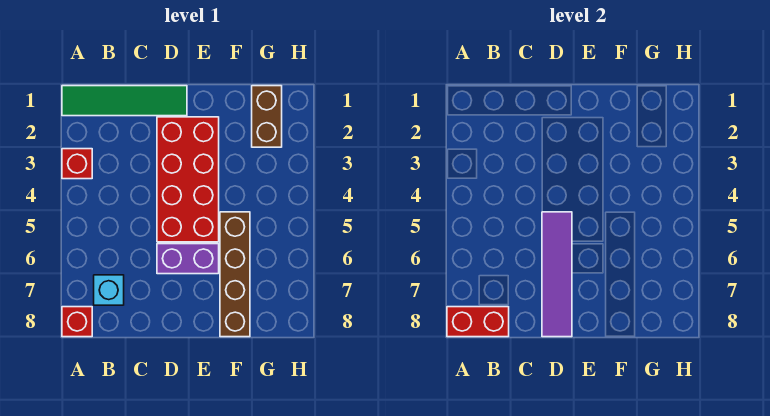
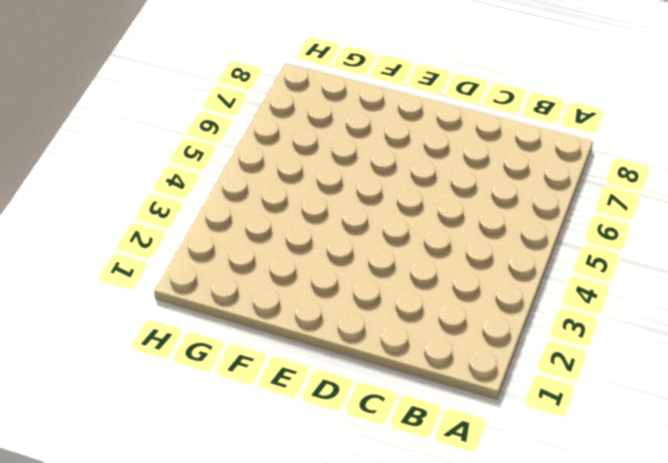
none -> green 1x4 tile [62,86,187,116]
none -> red 1x1 brick [62,149,92,179]

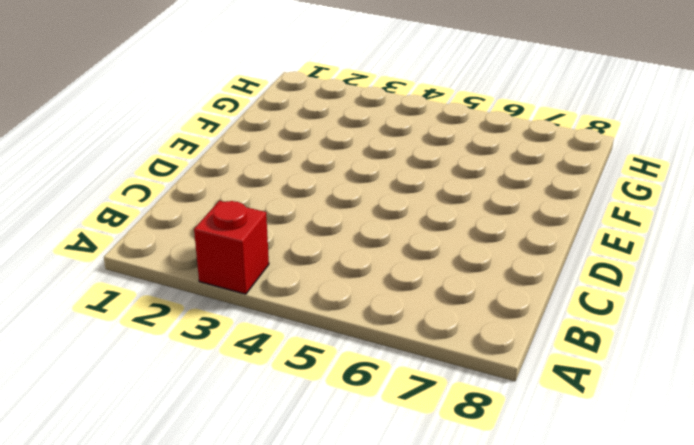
none -> green 1x4 tile [62,86,187,116]
none -> red 1x1 brick [62,307,92,337]

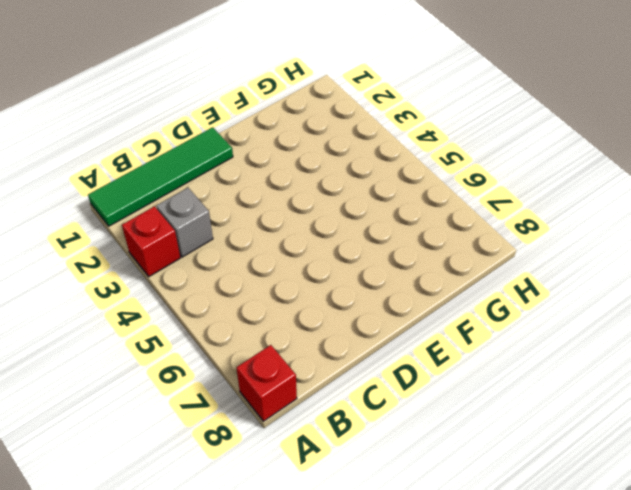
grey 1x1 brick [156,188,213,257] -> none
none -> cyan 1x1 brick [94,275,124,305]
none -> red 2x4 brick [157,117,219,242]

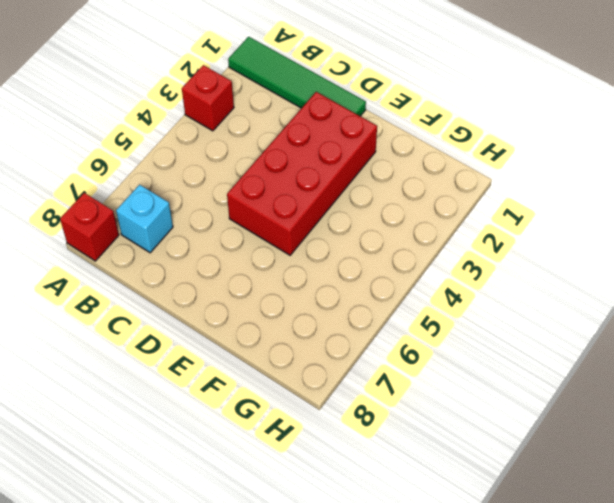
none -> purple 1x2 brick [157,244,219,274]
none -> brown 1x4 brick [220,212,250,337]

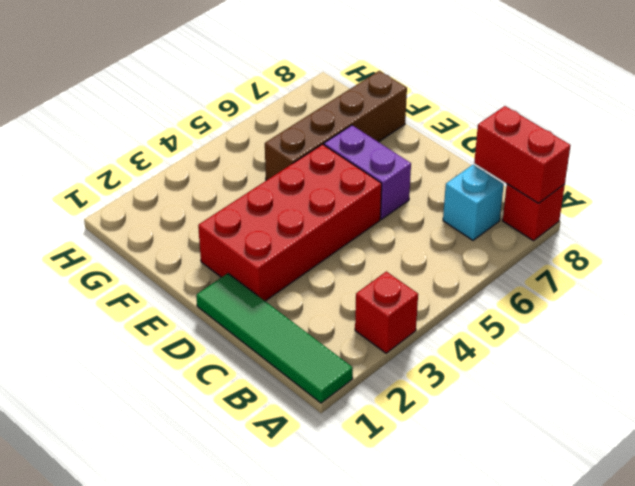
none -> brown 1x2 brick [252,86,282,147]
none -> purple 1x4 tile [542,212,572,337]

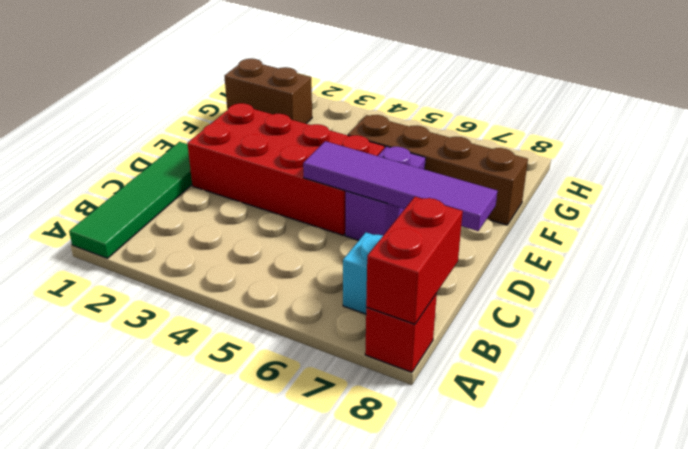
none -> red 1x1 brick [62,149,92,179]

